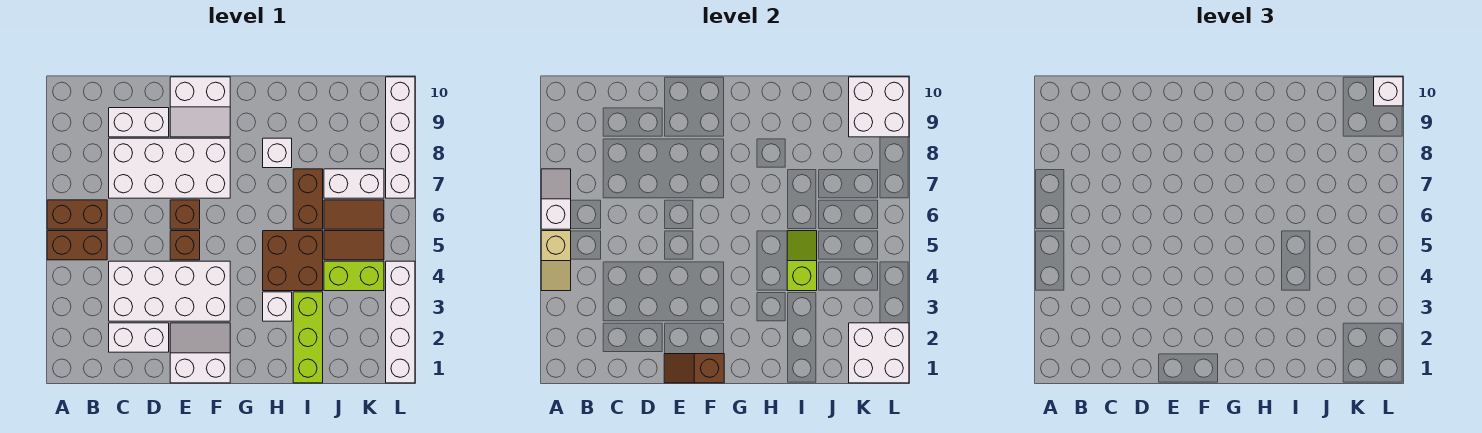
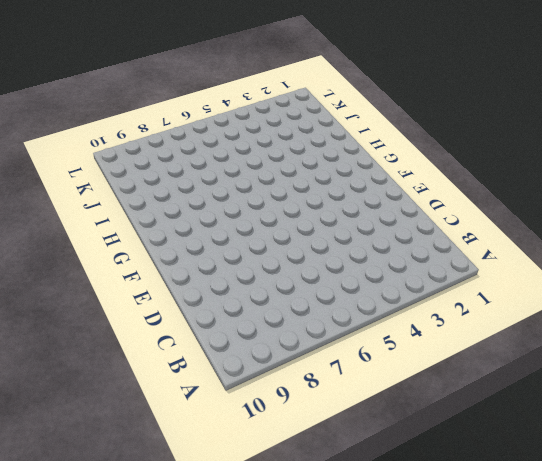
none -> brown 1x2 brick [47,231,107,260]
none -> brown 1x2 brick [47,200,107,229]
none -> white 1x2 brick [109,323,169,352]

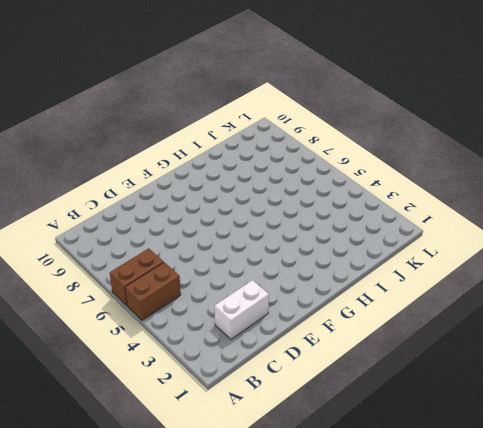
none -> white 2x4 brick [109,261,230,321]
none -> white 2x4 brick [109,138,230,198]
none -> white 1x2 brick [109,108,169,137]

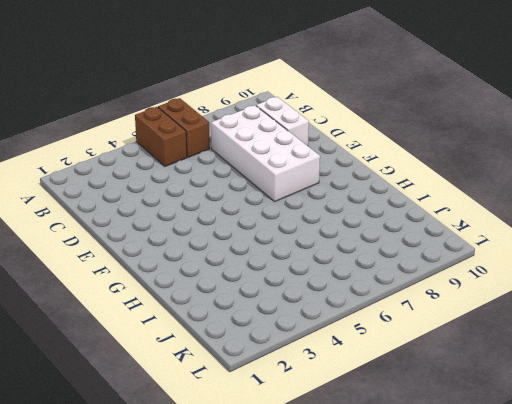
none -> white 1x2 brick [109,323,169,352]
none -> white 2x4 brick [109,261,230,321]
none -> white 2x2 slope [170,323,230,383]

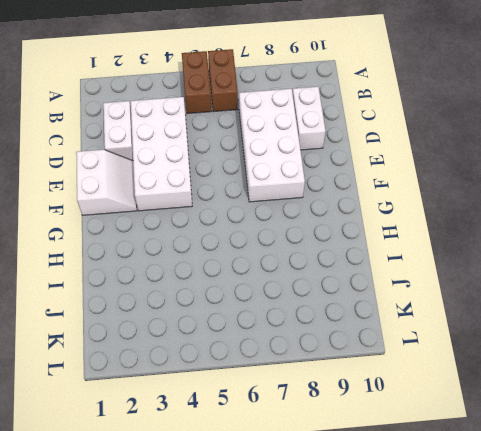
none -> brown 1x1 brick [170,231,200,260]
none -> brown 1x1 brick [170,200,200,229]
none -> white 2x2 slope [170,77,230,137]

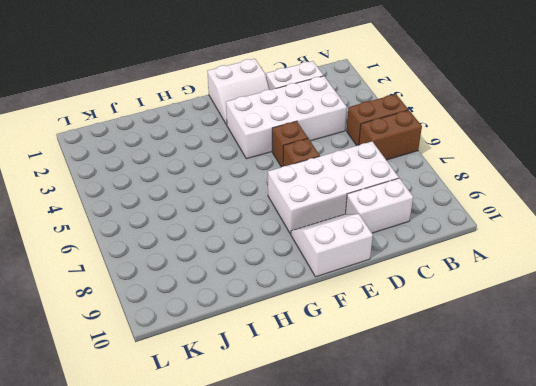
none -> white 1x1 brick [263,292,292,321]
none -> brown 2x2 brick [263,231,323,291]
none -> white 1x1 brick [263,138,292,168]

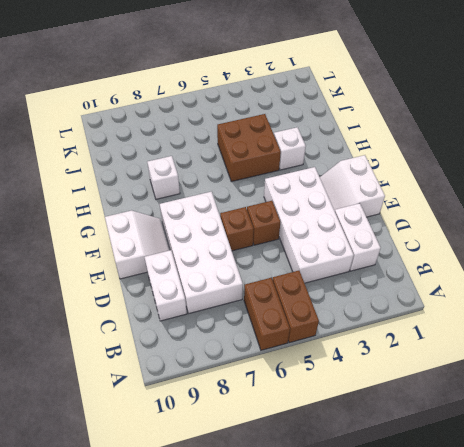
none -> lime 1x3 brick [293,292,323,383]
none -> brown 1x2 brick [293,169,323,229]
none -> lime 1x2 brick [324,261,384,291]

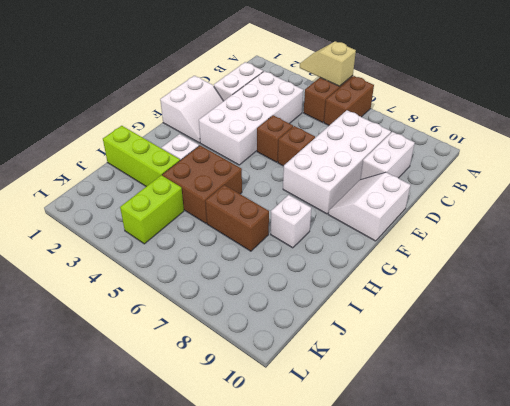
none -> brown 1x2 tile [324,231,384,260]
none -> brown 1x2 tile [324,200,384,229]
none -> white 1x2 brick [324,169,384,198]

